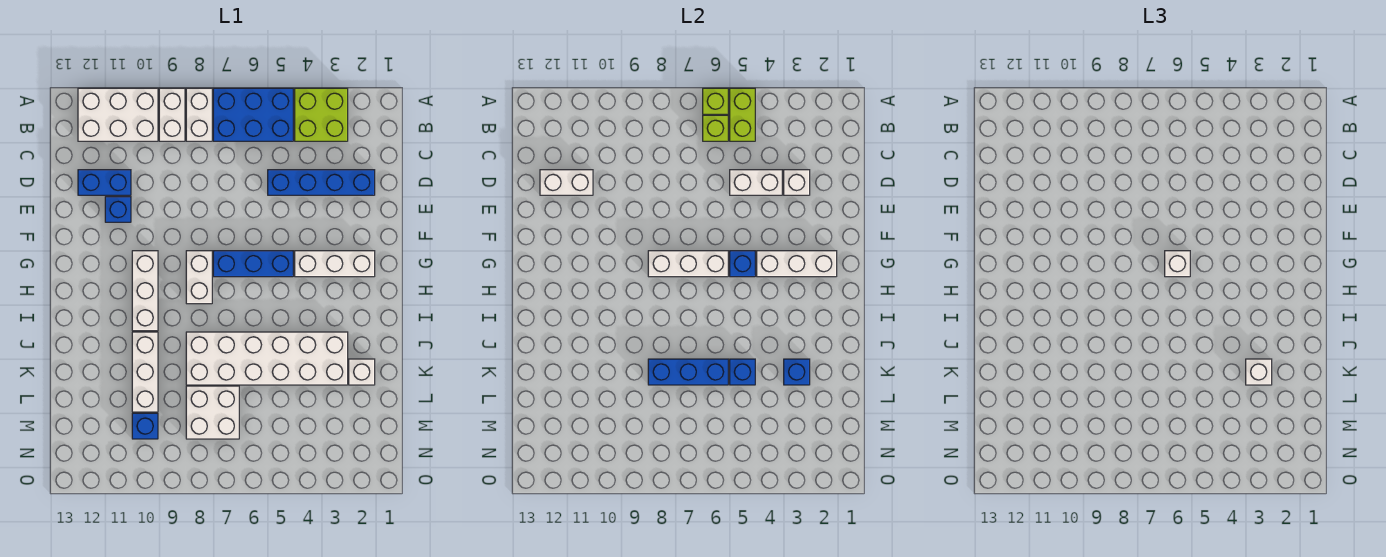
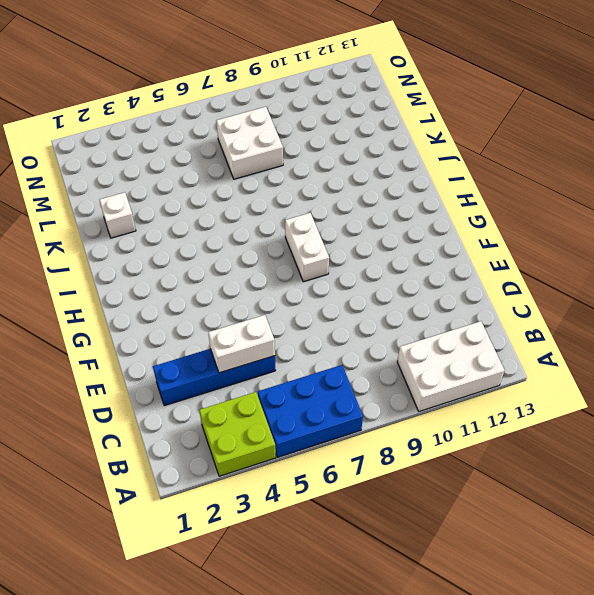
none -> white 1x2 brick [186,88,212,141]
none -> white 1x2 brick [159,88,185,141]
none -> blue 1x2 brick [78,170,131,195]
none -> blue 1x1 brick [105,197,131,222]

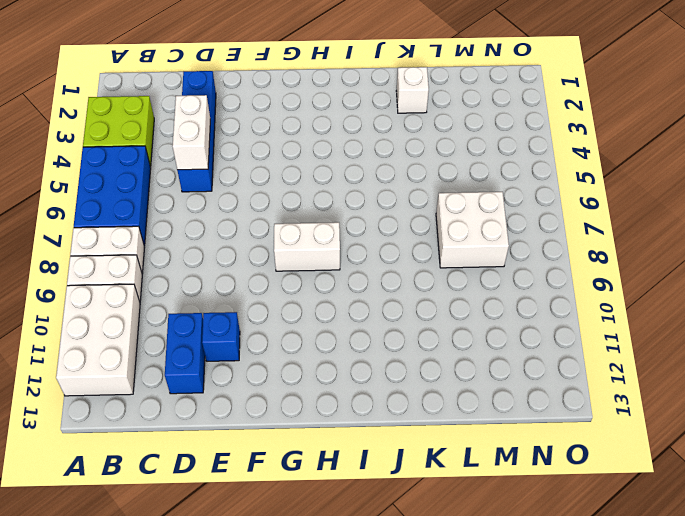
none -> white 1x3 brick [295,251,375,277]
none -> blue 1x3 brick [213,251,293,277]
none -> white 1x3 brick [132,251,158,331]
none -> white 2x6 brick [186,332,348,385]

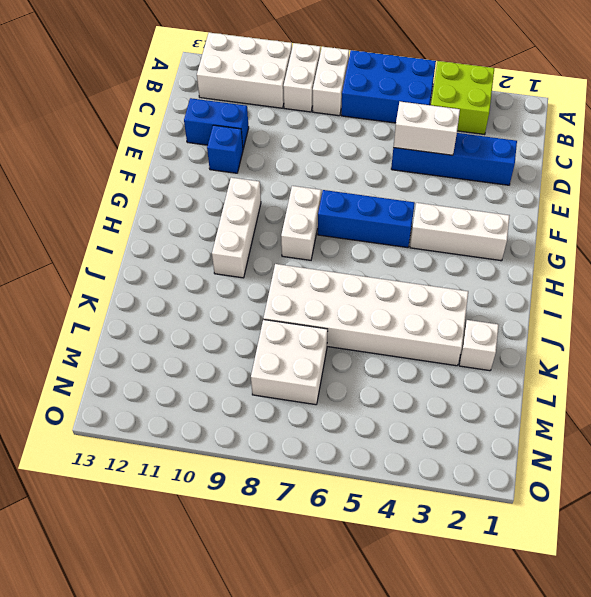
none -> white 1x3 brick [132,332,158,412]
none -> blue 1x1 brick [132,413,158,439]
none -> lime 1x2 brick [730,88,755,141]
none -> lime 1x1 brick [703,88,728,114]

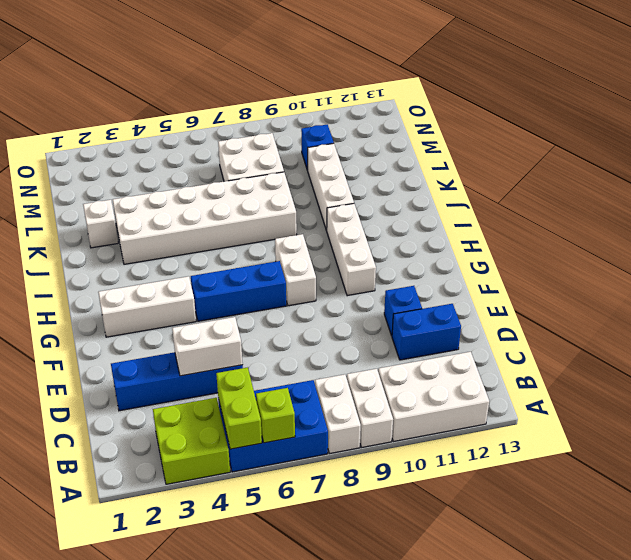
none -> lime 1x1 brick [703,115,728,141]
none -> white 1x1 brick [784,170,810,195]
none -> white 1x2 brick [540,170,593,195]
none -> white 1x3 brick [757,251,837,277]

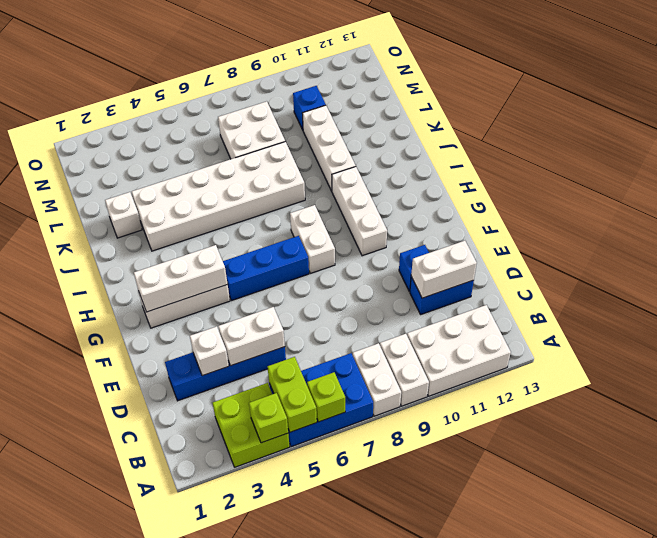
lime 1x1 brick [249,393,288,443] -> lime 1x1 brick moved to [703,115,728,141]
none -> blue 1x1 brick [730,251,755,277]
none -> white 1x3 brick [648,251,728,277]
none -> blue 1x1 brick [784,359,810,385]
none -> blue 1x1 brick [730,359,755,385]

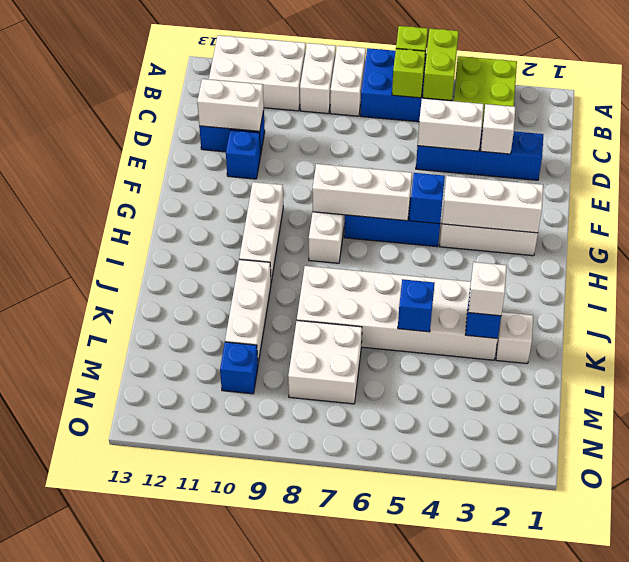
none -> blue 1x3 brick [648,359,728,385]
none -> white 1x1 brick [1165,251,1190,277]

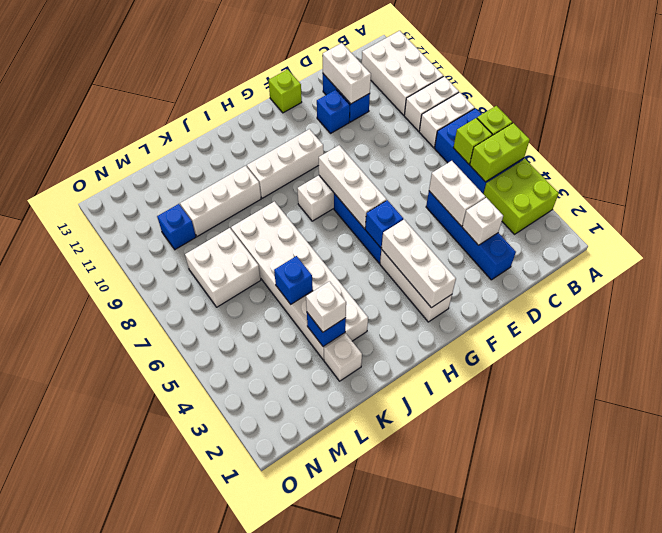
lime 1x1 brick [268,69,302,113] -> none
none -> blue 1x3 brick [648,359,728,385]
none -> white 1x1 brick [1165,251,1190,277]

